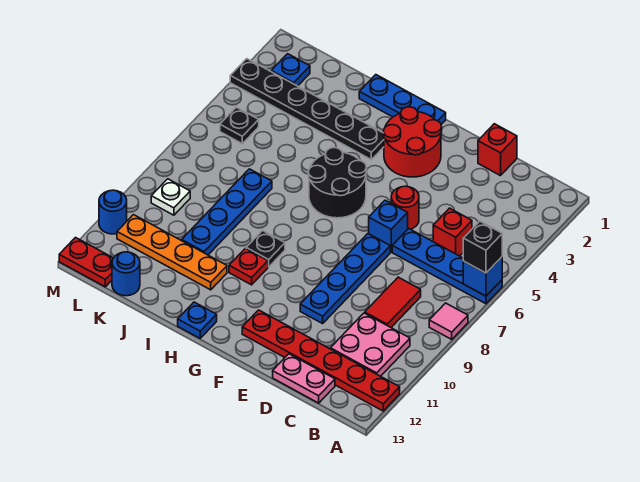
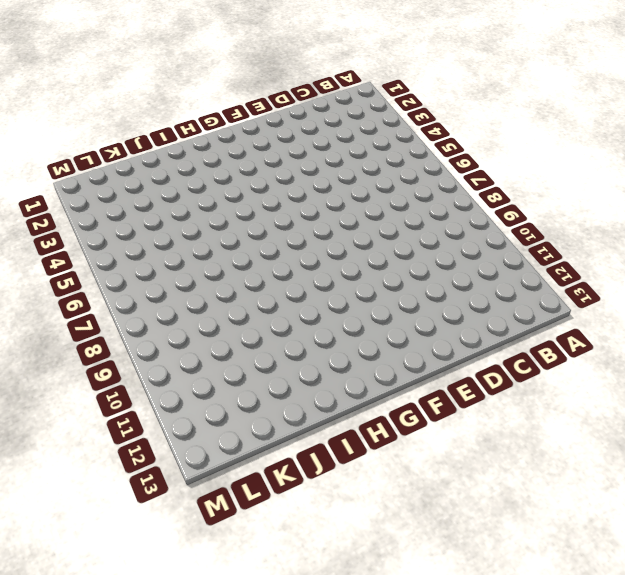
none -> blue 1x4 plate [392,229,502,304]
none -> pink 1x1 tile [429,303,468,339]
none -> red 1x6 plate [242,310,400,411]

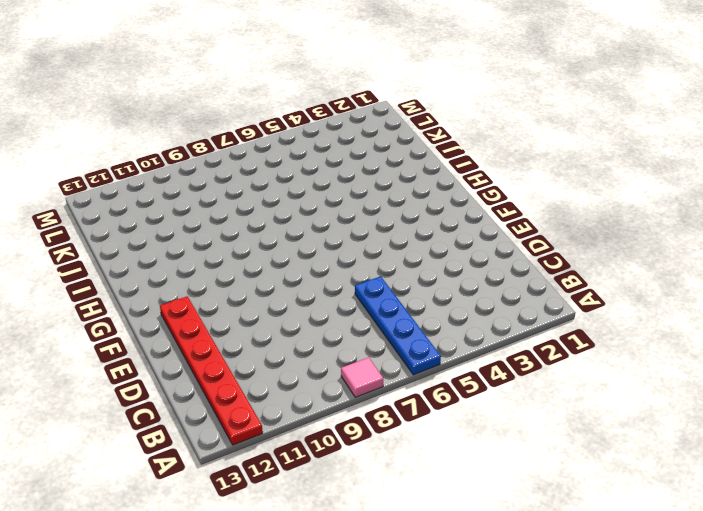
none -> pink 2x2 plate [330,313,410,376]
none -> red 1x1 brick [433,208,472,256]
none -> red 1x2 tile [365,277,421,327]

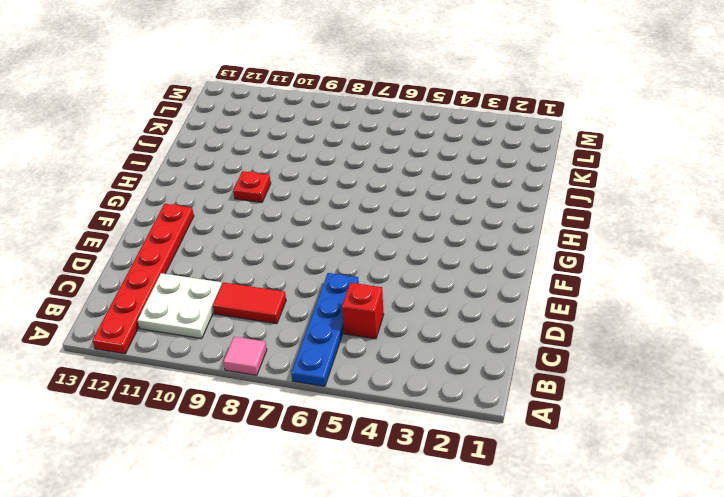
white 2x2 plate [137,273,222,339] -> pink 2x2 plate [330,313,410,376]
none -> pink 1x2 plate [273,354,335,403]
none -> red 1x1 brick [478,124,517,176]
none -> red 1x1 round brick [391,186,419,229]

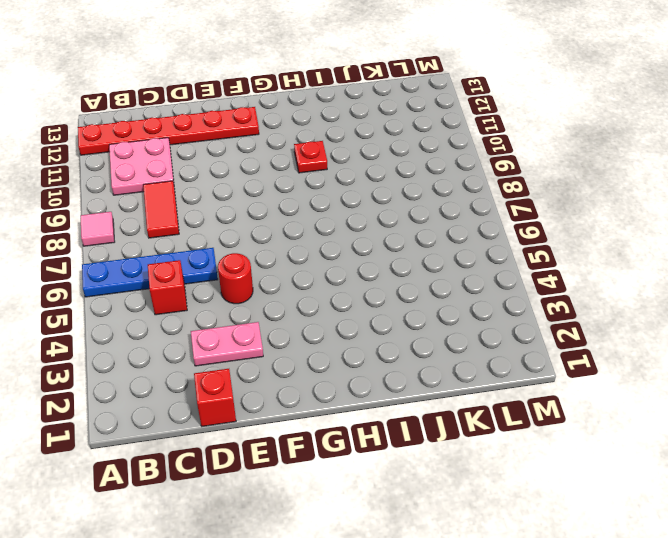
pink 1x2 plate [191,322,263,366] -> pink 1x2 plate moved to [273,354,335,403]
none -> blue 1x1 brick [369,200,408,252]
none -> blue 1x4 plate [300,234,390,324]
none -> red 2x2 round brick [383,107,442,177]

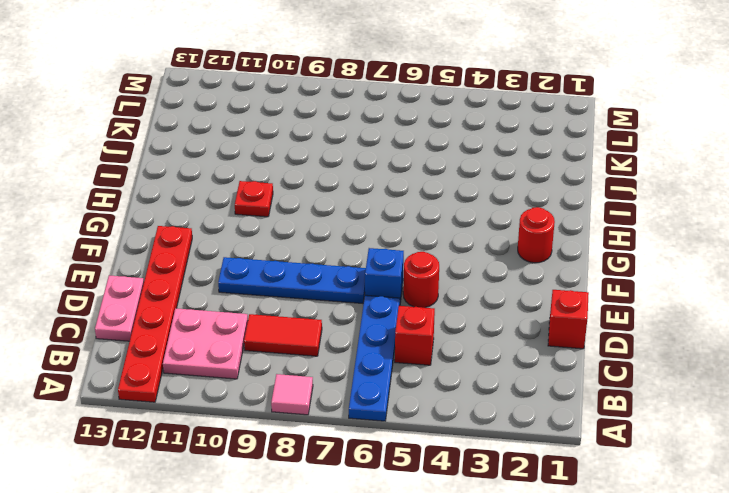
red 1x1 round brick [518,207,555,263] -> red 2x2 round brick [383,107,442,177]
none -> blue 1x3 plate [359,75,446,124]
none -> black 2x2 round brick [308,148,367,218]
none -> black 1x6 plate [230,59,384,160]

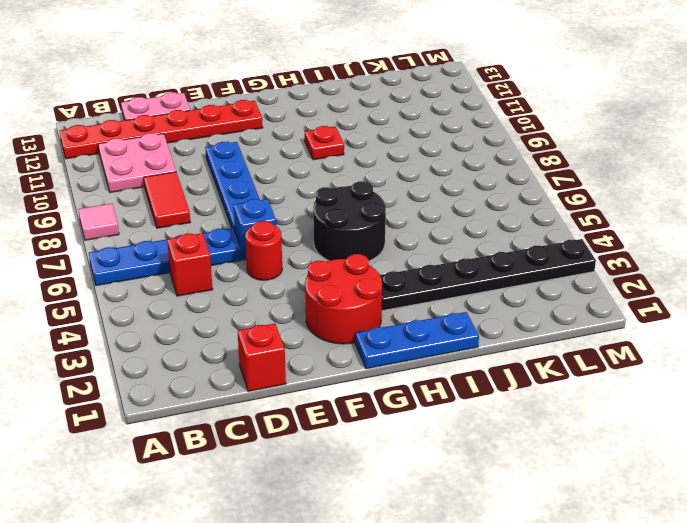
none -> black 1x1 plate [246,231,285,267]
none -> blue 1x1 plate [178,302,217,338]
none -> orange 1x4 plate [117,215,227,290]

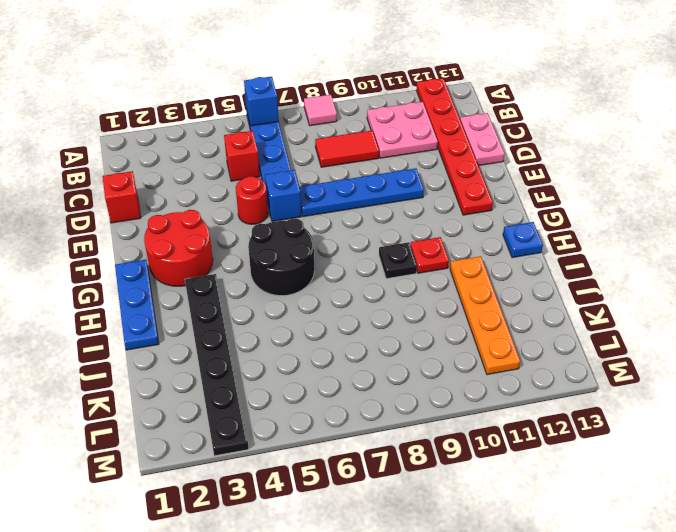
none -> blue 1x4 plate [182,169,272,255]
none -> blue 1x1 round brick [112,252,140,296]
none -> blue 1x1 plate [271,54,310,86]

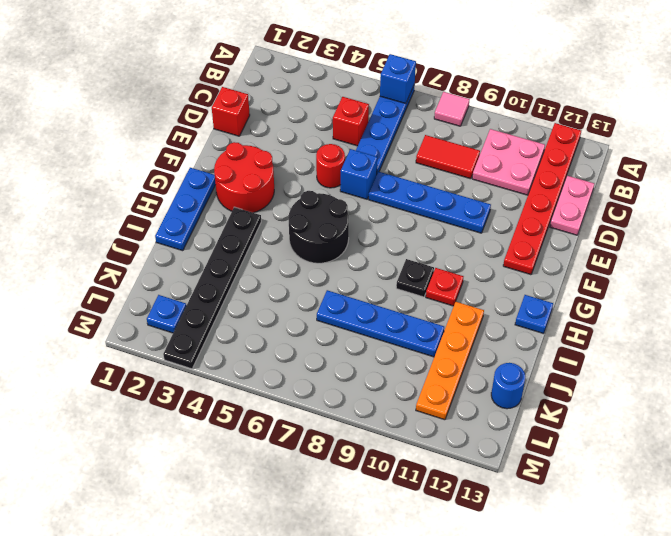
none -> black 1x1 plate [220,107,259,144]
none -> white 1x1 plate [151,179,190,215]
none -> red 1x2 plate [59,238,113,287]

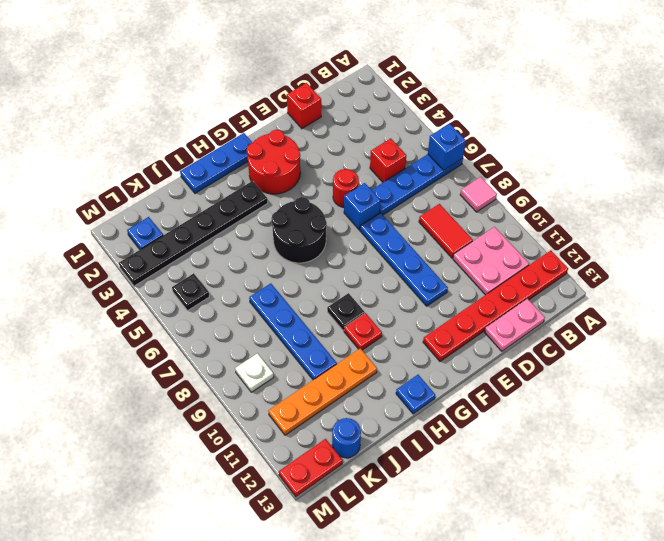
none -> blue 1x1 round brick [99,190,127,234]
none -> black 1x1 brick [463,221,502,273]

